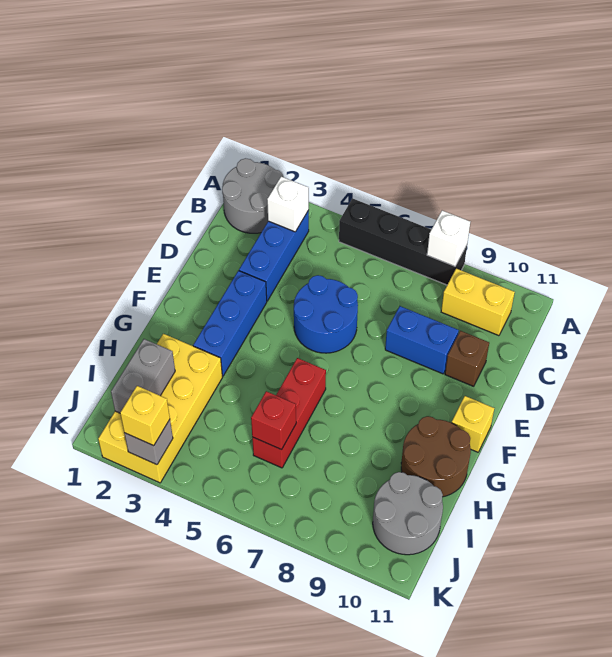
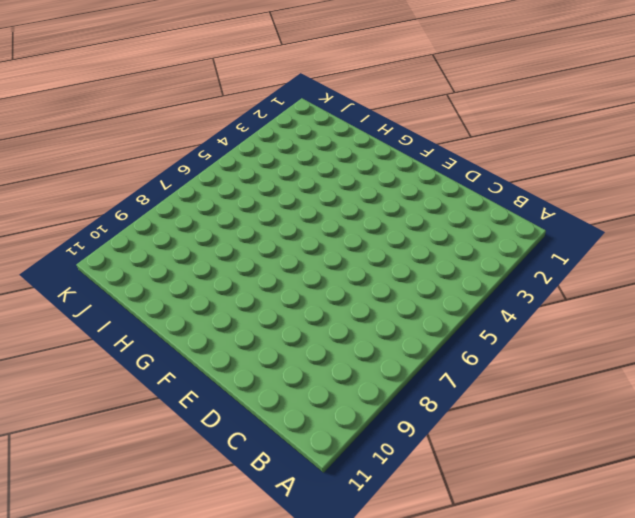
none -> grey 2x2 round brick [222,158,284,233]
none -> black 1x4 brick [339,198,467,285]
none -> blue 1x3 brick [239,210,309,301]

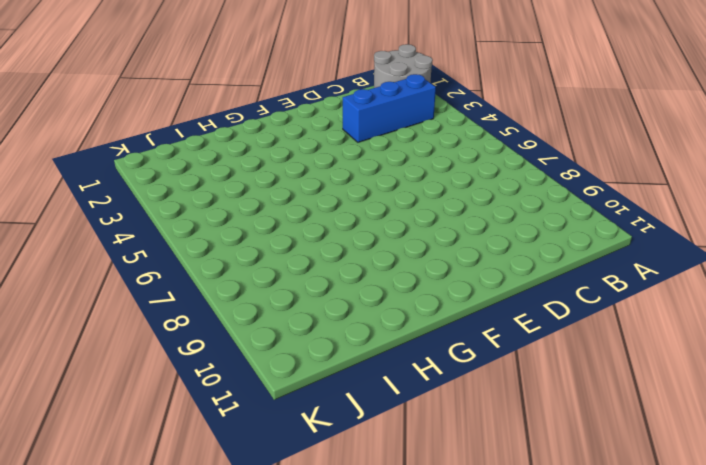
none -> black 1x4 brick [339,198,467,285]
none -> yellow 1x2 brick [441,269,515,336]
none -> blue 2x2 round brick [294,275,358,353]

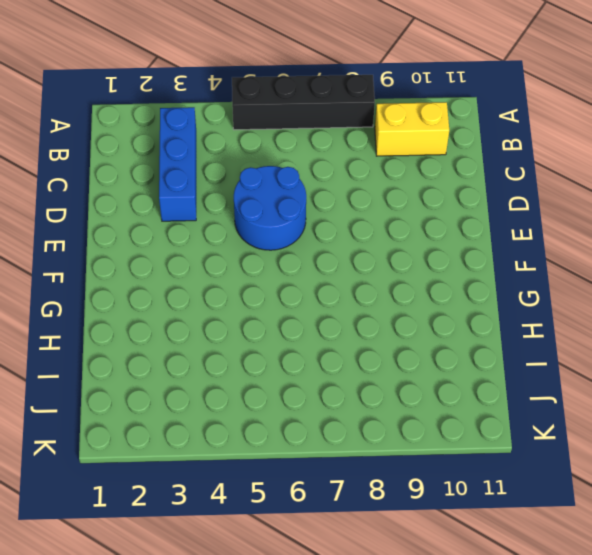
none -> grey 2x2 round brick [222,158,284,233]
none -> blue 1x2 brick [385,306,459,374]
none -> brown 1x1 brick [445,331,489,386]

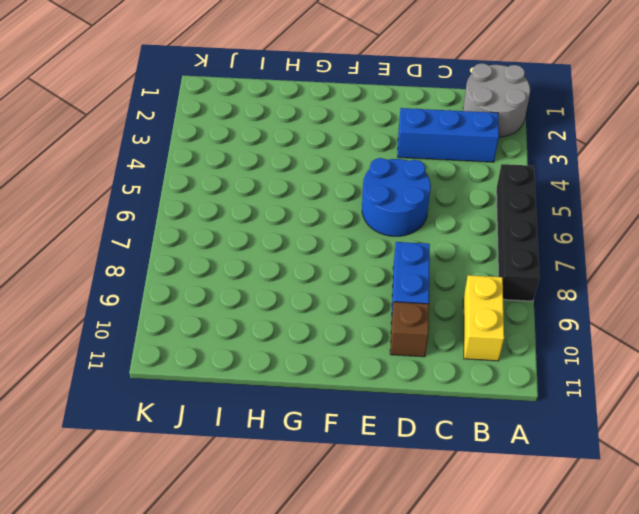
none -> blue 1x3 brick [193,271,267,376]
none -> yellow 1x1 brick [452,396,494,452]
none -> red 1x3 brick [252,358,326,468]

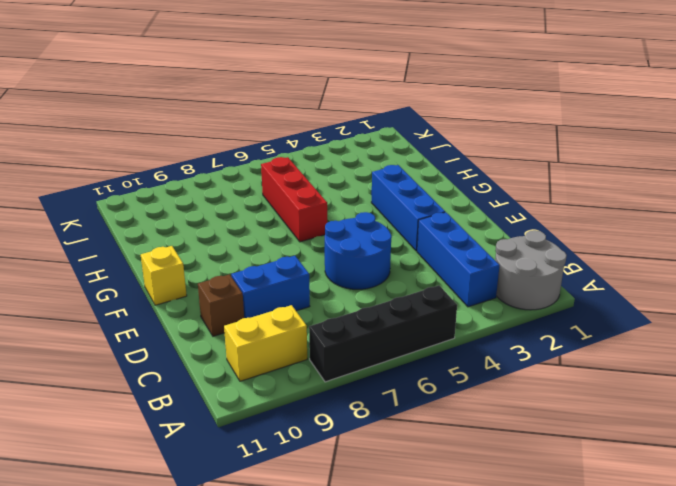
none -> brown 2x2 round brick [401,416,471,497]
none -> yellow 2x4 brick [98,334,222,483]
none -> grey 2x2 round brick [373,472,443,555]

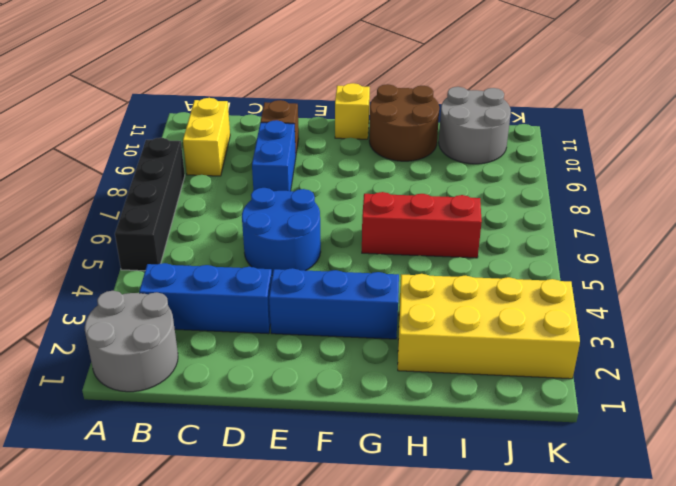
none -> white 1x1 brick [427,211,470,266]
none -> white 1x1 brick [267,177,309,232]
none -> grey 1x2 brick [111,339,175,413]

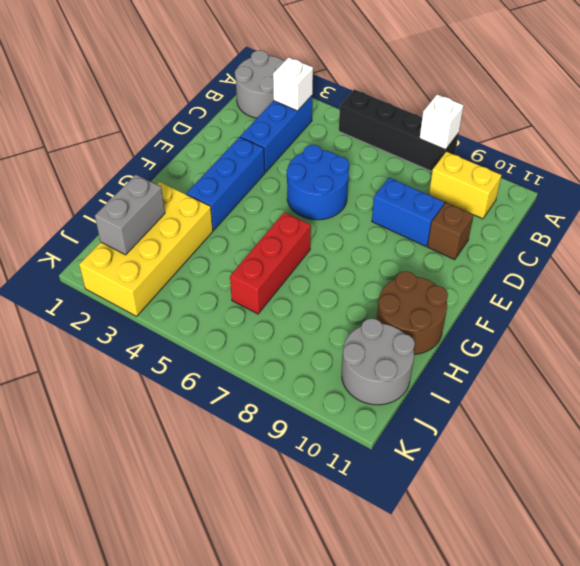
none -> yellow 1x1 brick [452,396,494,452]
none -> red 1x1 brick [251,391,296,450]
none -> grey 1x1 brick [124,420,173,465]

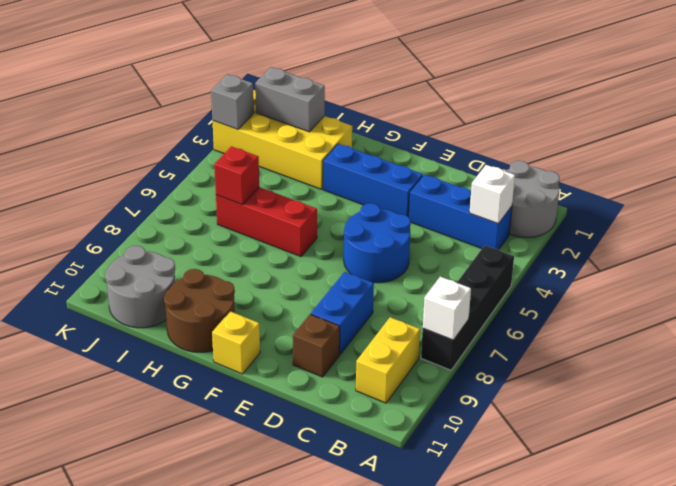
none -> yellow 1x1 brick [120,386,170,446]

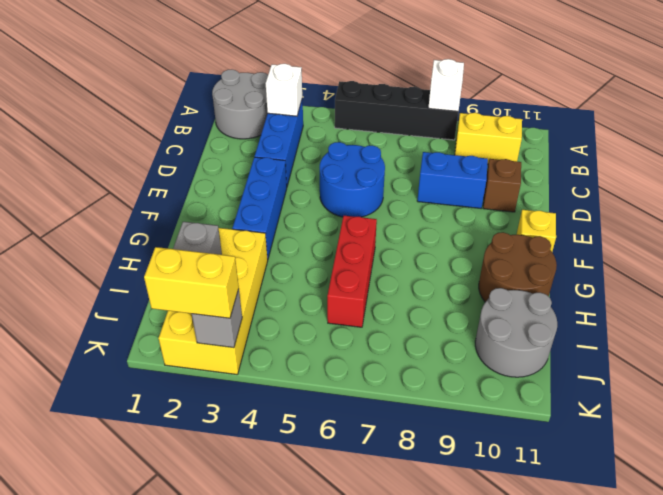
yellow 1x2 brick [144,247,239,318] -> yellow 1x1 brick [120,386,170,446]
none -> red 1x1 brick [251,391,296,450]

